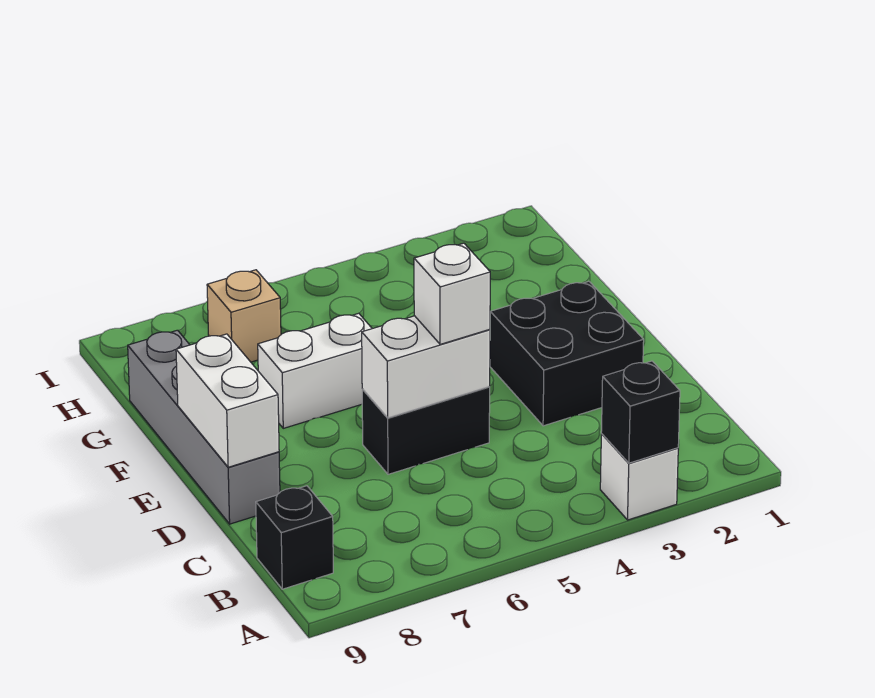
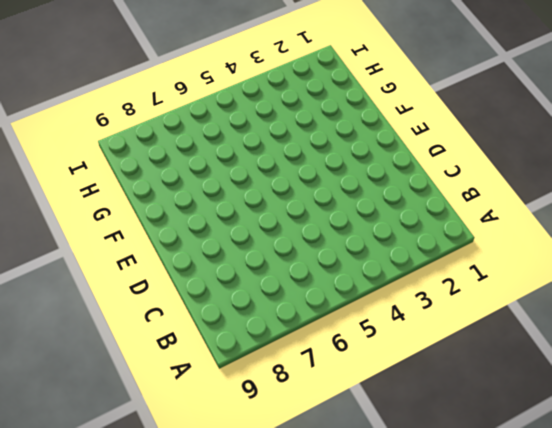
none -> white 1x1 brick [600,434,678,520]
none -> black 1x1 brick [256,486,333,589]

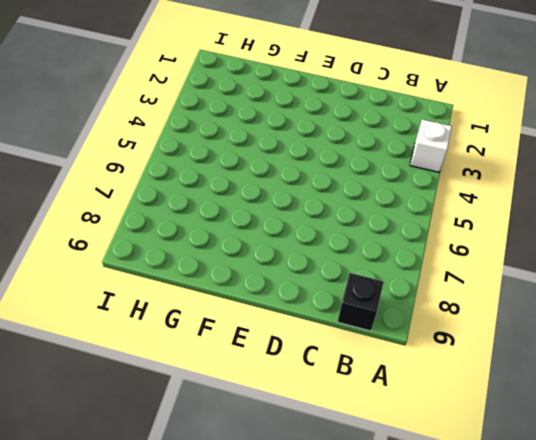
none -> black 2x2 brick [490,281,644,426]
none -> black 1x2 brick [362,387,490,474]

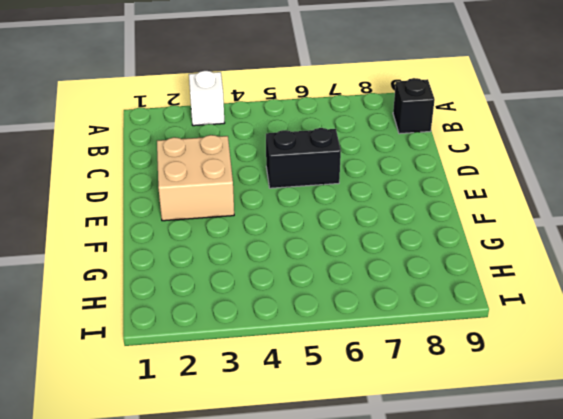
tan 2x2 brick [157,135,234,221] -> black 2x2 brick [490,281,644,426]
none -> grey 1x4 brick [128,330,280,524]
none -> white 1x2 brick [258,313,372,428]

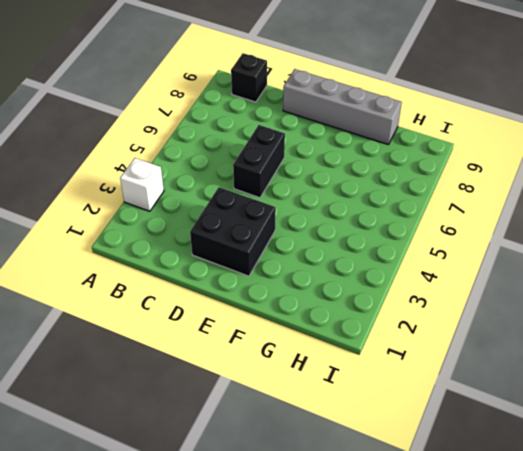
none -> white 1x2 brick [258,313,372,428]
none -> tan 1x1 brick [207,270,281,362]

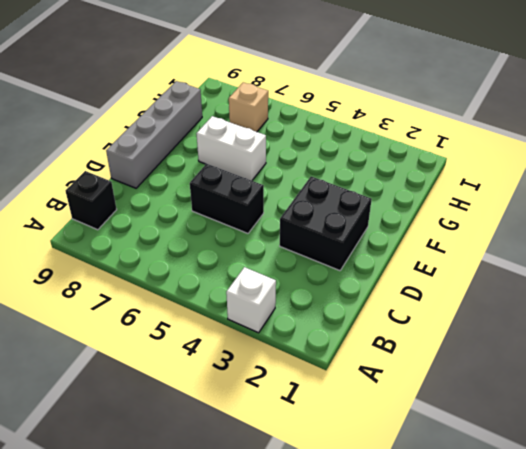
none -> black 1x1 brick [601,361,680,463]
none -> white 1x2 brick [362,316,490,418]

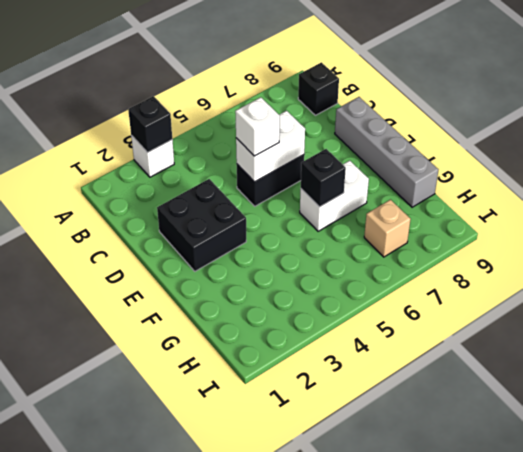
black 1x1 brick [301,149,346,207] -> none
none -> white 1x2 brick [176,334,279,467]

